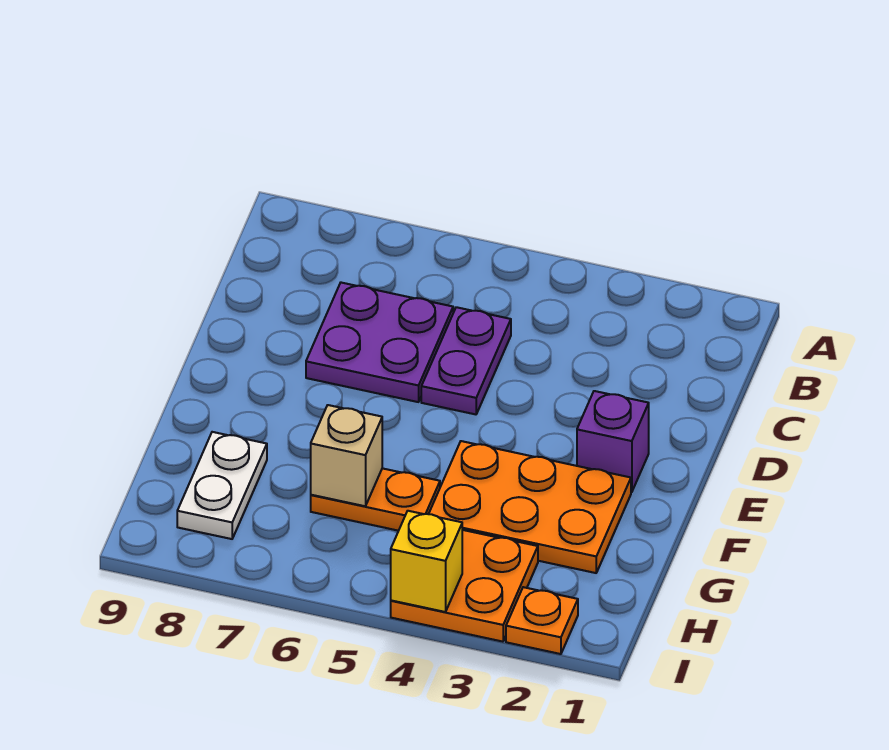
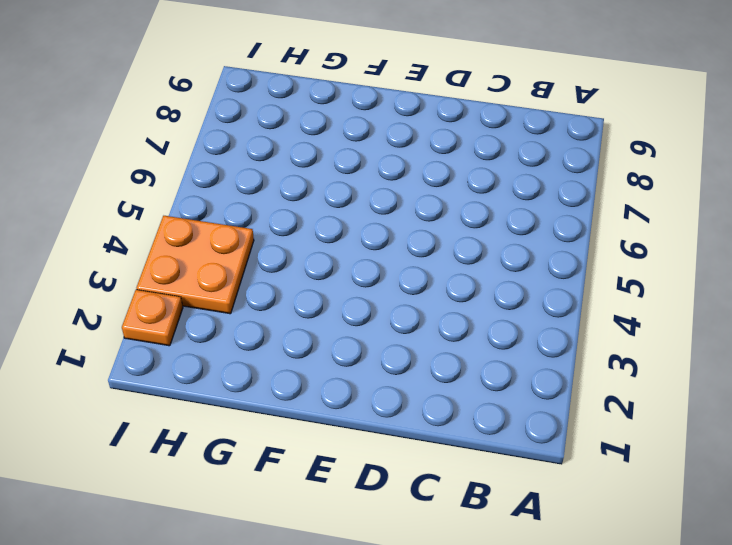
none -> purple 1x2 plate [421,307,511,414]
none -> purple 2x2 plate [306,283,453,402]

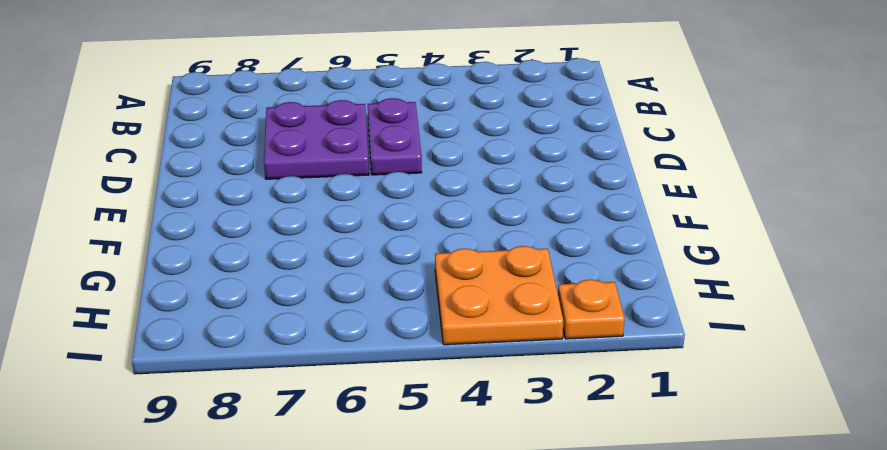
none -> purple 1x1 brick [577,391,649,492]
none -> orange 2x3 plate [429,441,631,573]

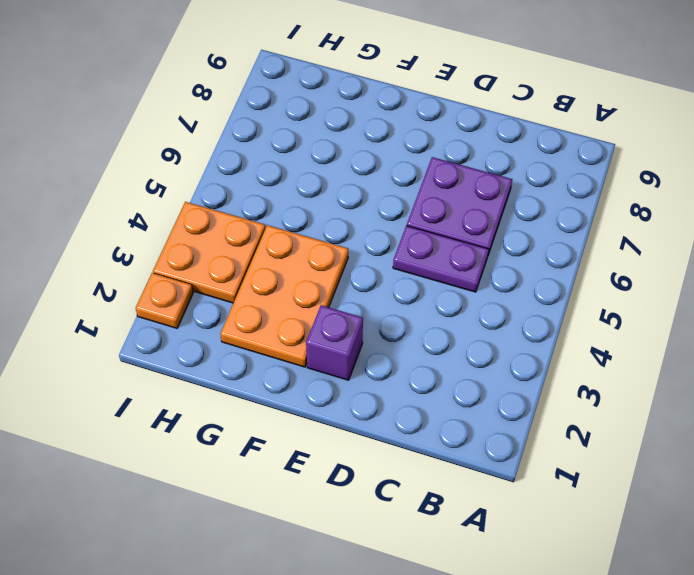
none -> orange 1x2 plate [311,468,440,531]
none -> white 1x2 plate [177,432,267,539]

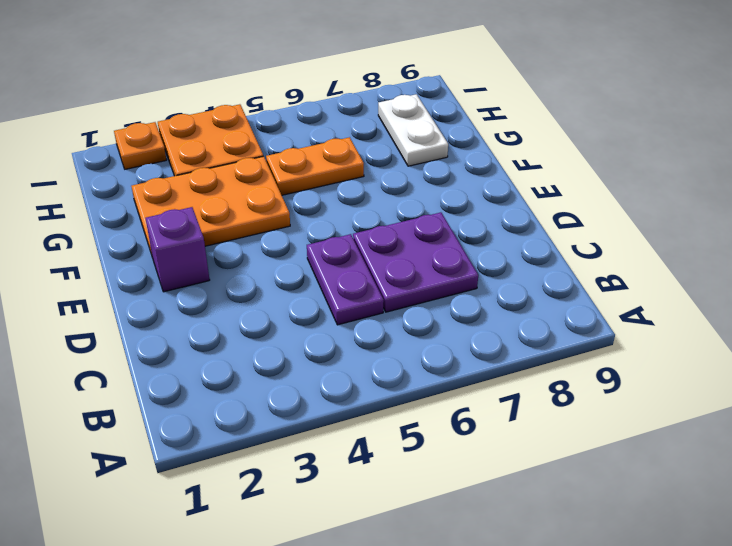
none -> tan 1x1 brick [311,405,382,506]
none -> yellow 1x1 brick [391,511,462,612]

